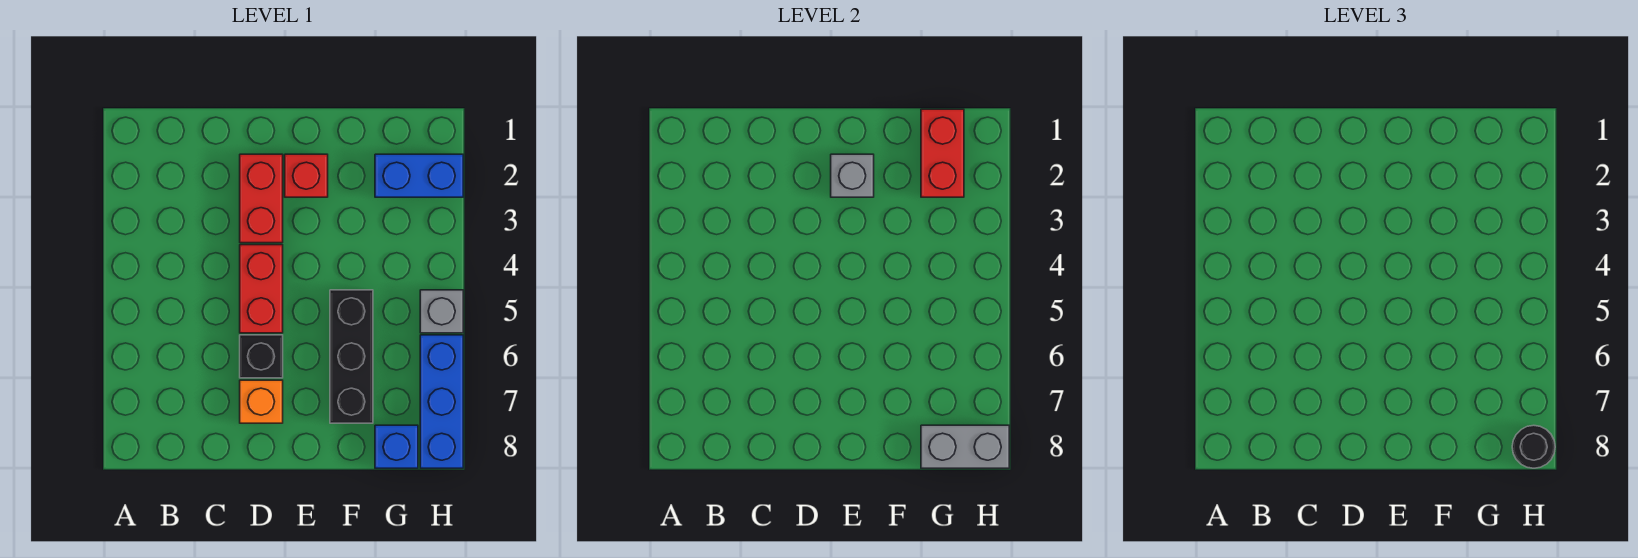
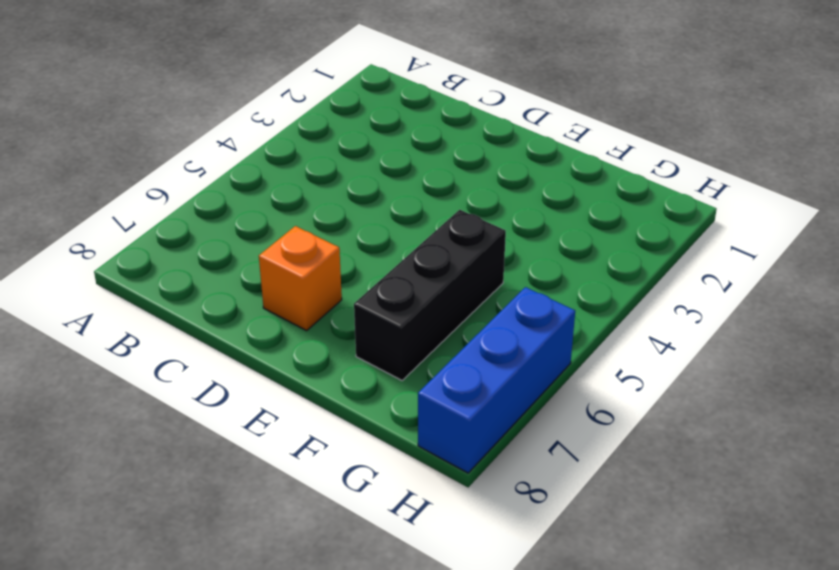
none -> red 1x2 brick [240,154,283,243]
none -> red 1x2 brick [240,245,283,333]
none -> black 1x1 brick [240,335,283,378]

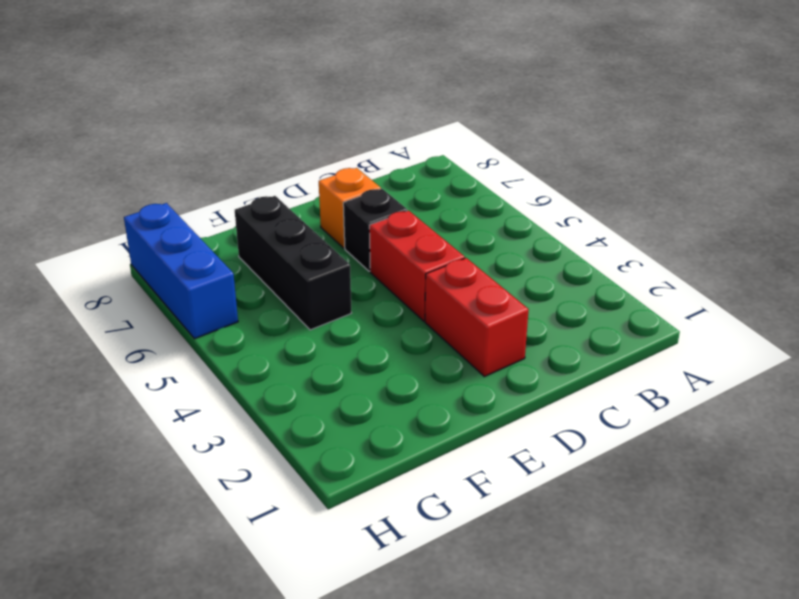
none -> red 1x1 brick [285,154,328,197]
none -> blue 1x2 brick [375,154,463,197]
none -> blue 1x1 brick [375,425,418,468]

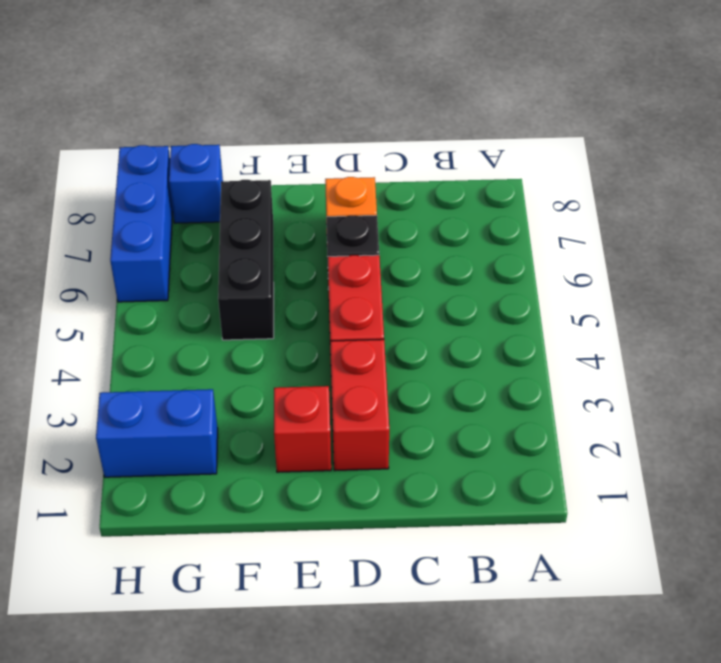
none -> grey 1x1 brick [420,290,463,333]
none -> grey 1x1 brick [831,154,874,197]
none -> red 1x2 brick [921,109,964,197]

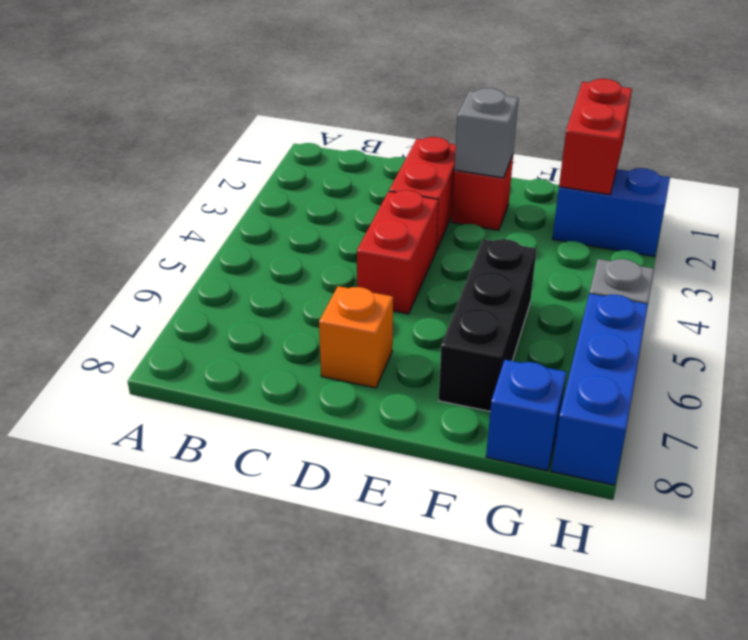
none -> black 1x1 brick [240,335,283,378]
none -> grey 1x2 brick [921,425,1009,468]
none -> black 1x1 round brick [1512,425,1555,468]

